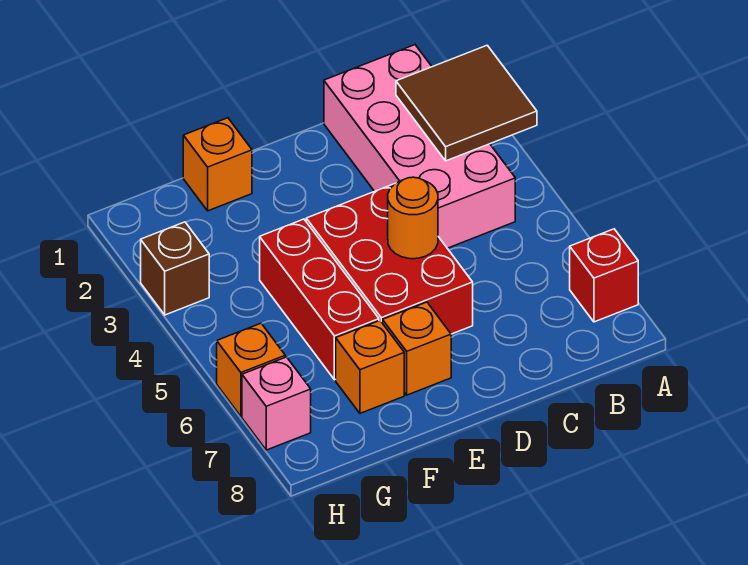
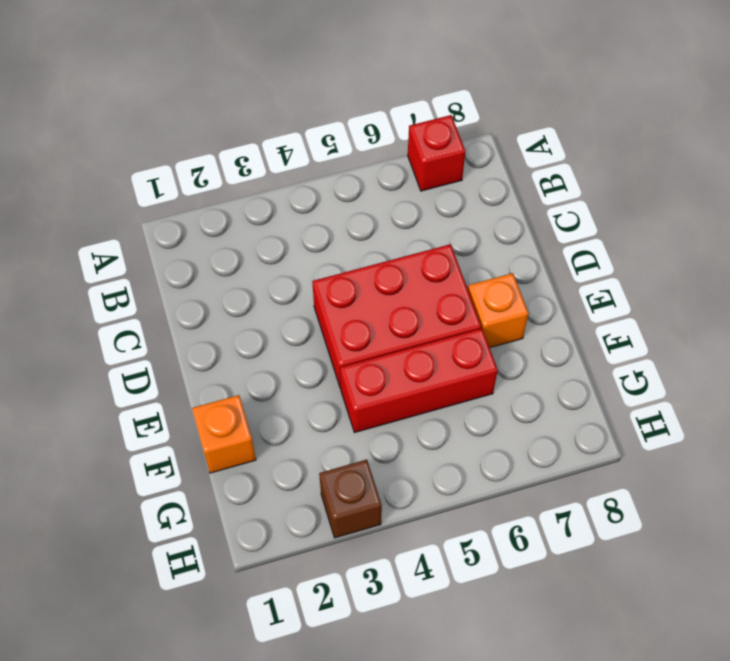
none -> pink 2x4 brick [324,45,515,248]
none -> orange 1x1 brick [336,321,404,413]
none -> orange 1x1 brick [217,323,285,416]

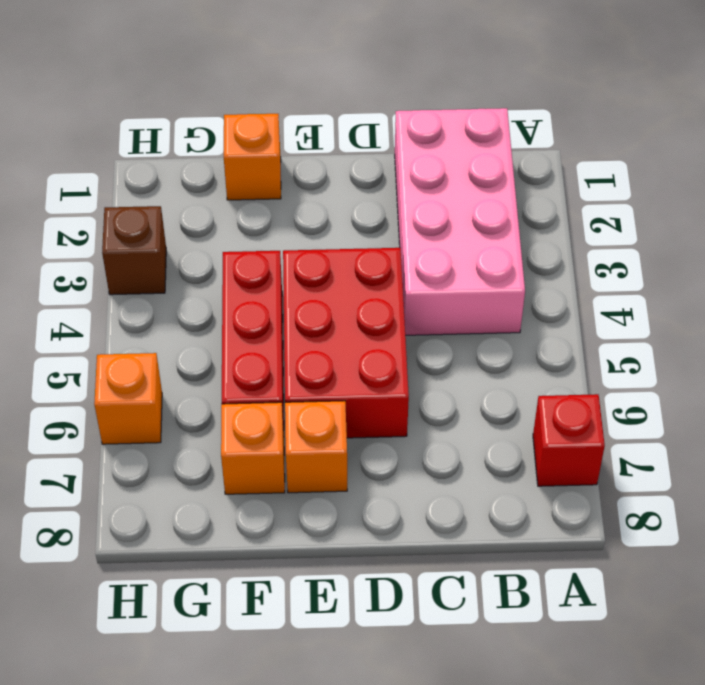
none -> pink 1x1 brick [242,357,311,450]
none -> brown 2x2 tile [396,45,537,161]
none -> orange 1x1 round brick [388,177,438,259]

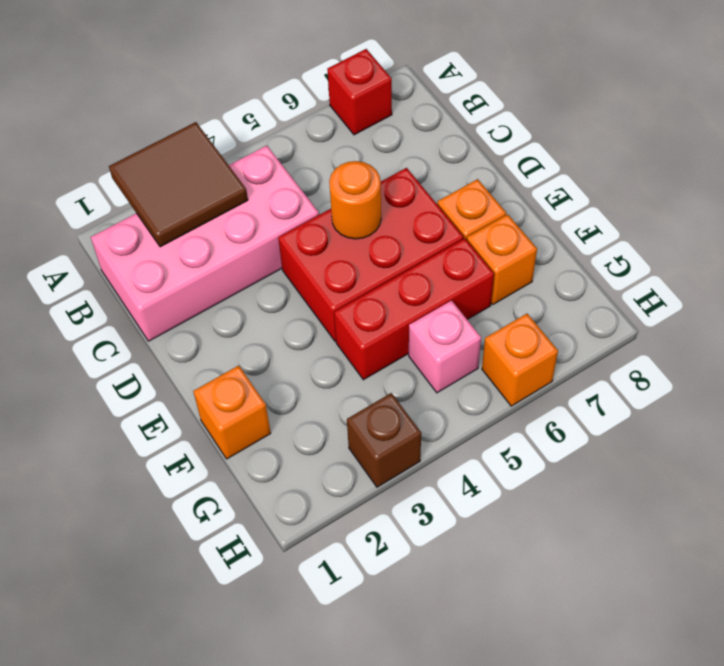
pink 1x1 brick [409,301,481,393] -> pink 1x1 brick moved to [242,357,311,450]

